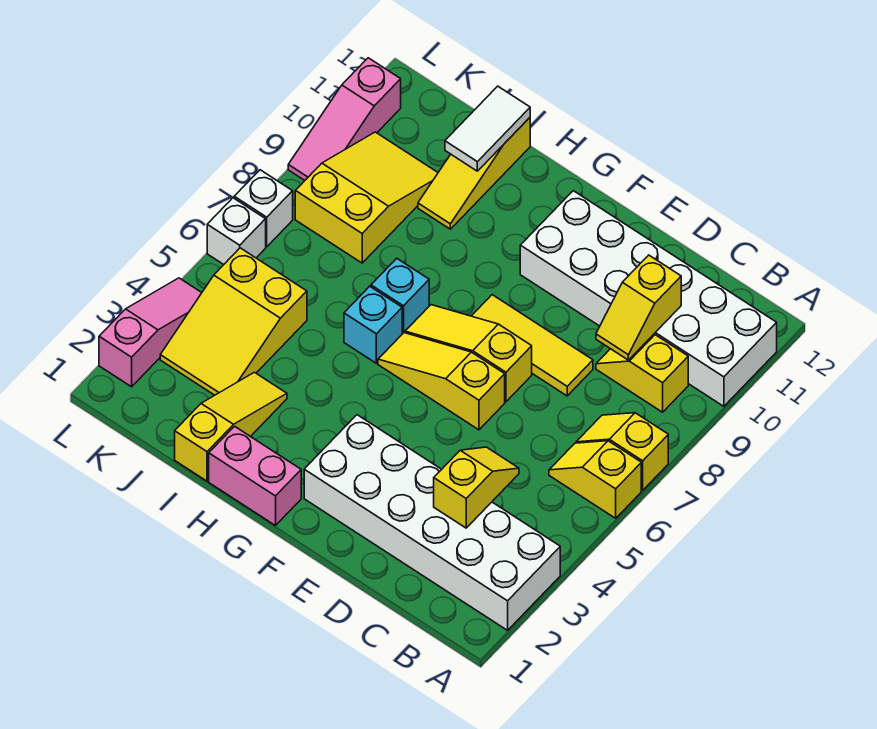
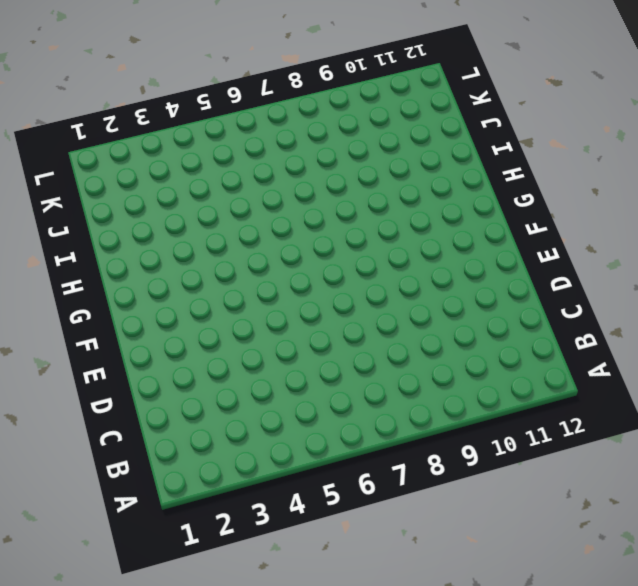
none -> white 2x6 brick [304,415,560,630]
none -> yellow 1x2 slope [549,441,641,518]
none -> yellow 1x2 slope [576,413,668,490]

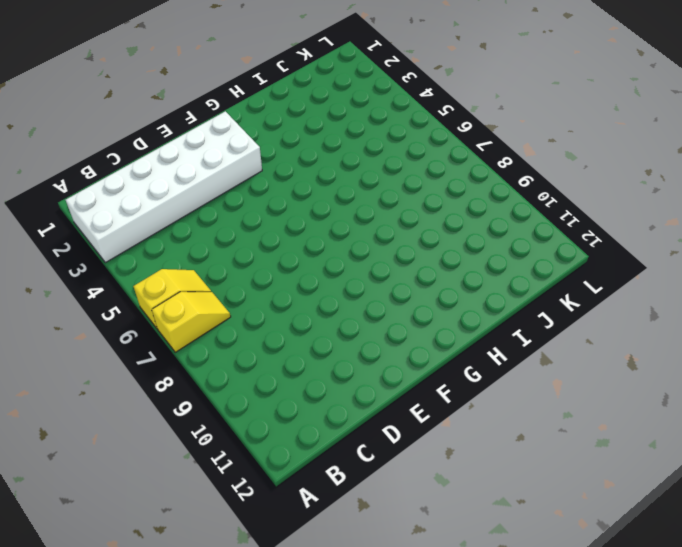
none -> white 2x6 brick [520,191,777,406]
none -> yellow 1x2 slope [596,335,688,412]
none -> yellow 1x3 tile [472,295,593,396]

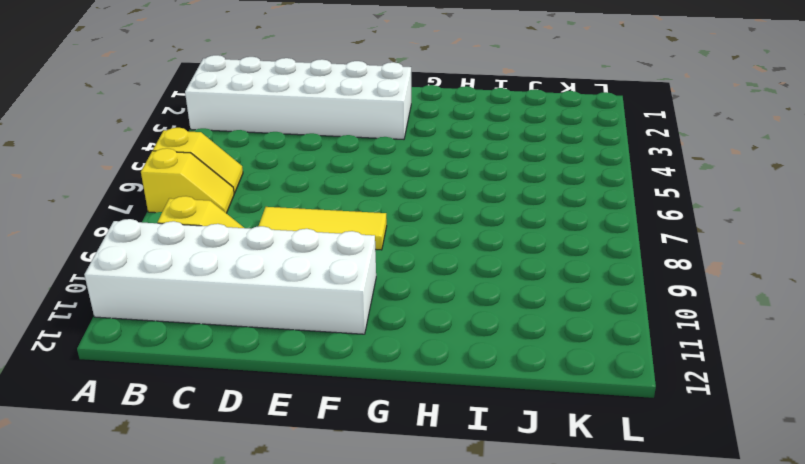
none -> yellow 1x3 slope [378,333,505,430]
none -> yellow 1x3 slope [405,305,532,402]
none -> pink 1x2 brick [209,426,301,526]

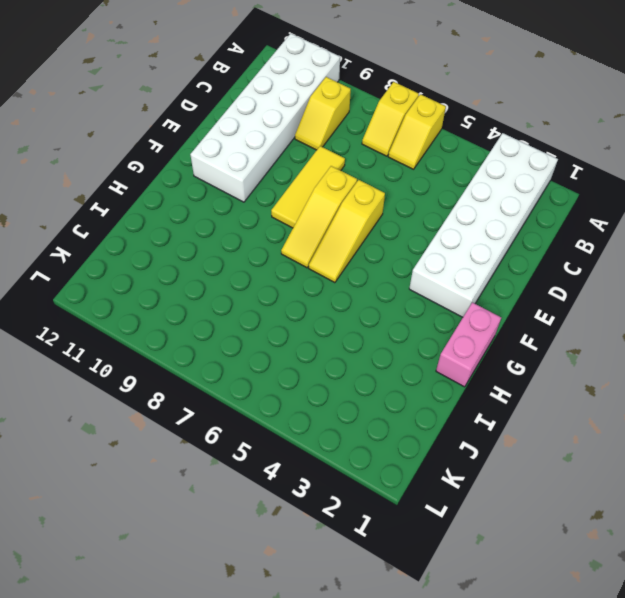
none -> cyan 1x1 brick [344,286,402,363]
none -> cyan 1x1 brick [371,258,429,334]
none -> yellow 1x3 slope [175,372,287,481]

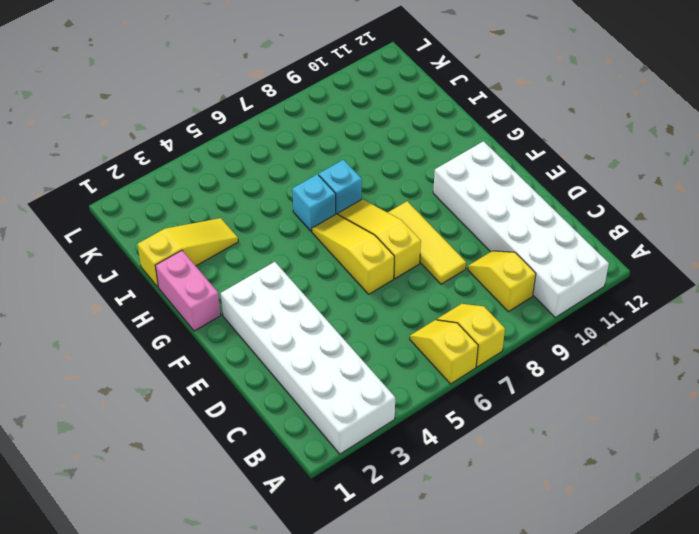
none -> yellow 1x3 slope [418,118,530,229]
none -> yellow 2x3 slope [160,248,307,395]
none -> yellow 2x3 slope [295,132,438,263]

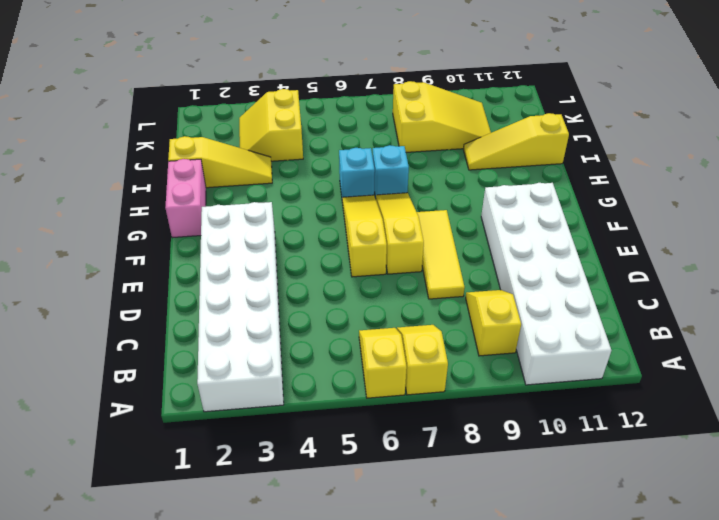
yellow 2x2 slope [239,89,303,161] -> yellow 2x3 slope [160,248,307,395]
none -> pink 1x3 slope [99,278,202,387]
none -> white 1x1 brick [207,198,266,264]
none -> white 1x1 brick [234,170,293,247]

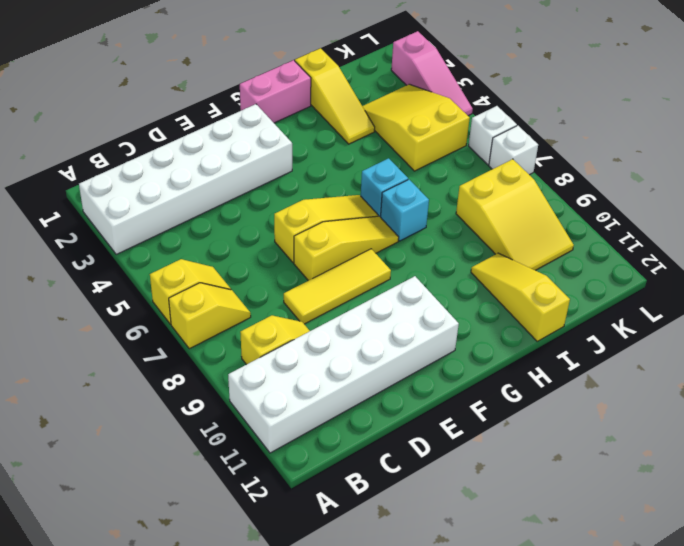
none -> pink 1x3 slope [288,58,401,180]
none -> yellow 1x2 slope [434,447,519,528]
none -> yellow 1x2 slope [596,255,681,360]

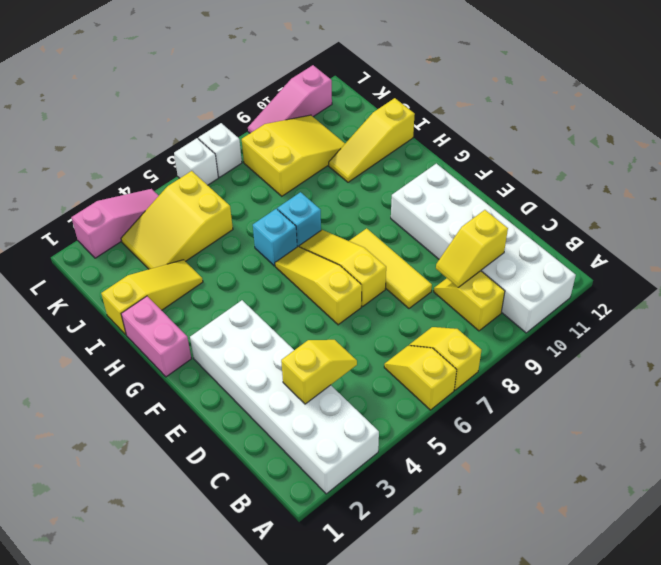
none -> white 1x2 tile [445,86,530,171]

